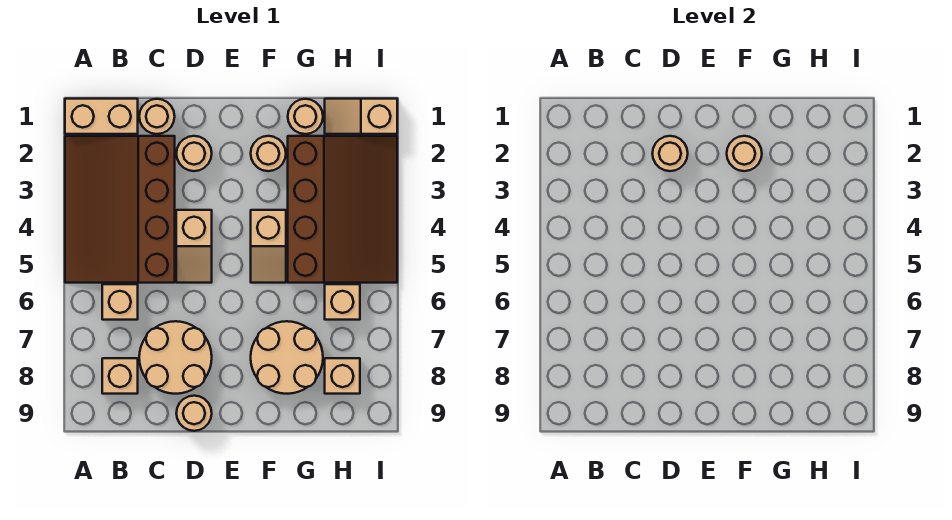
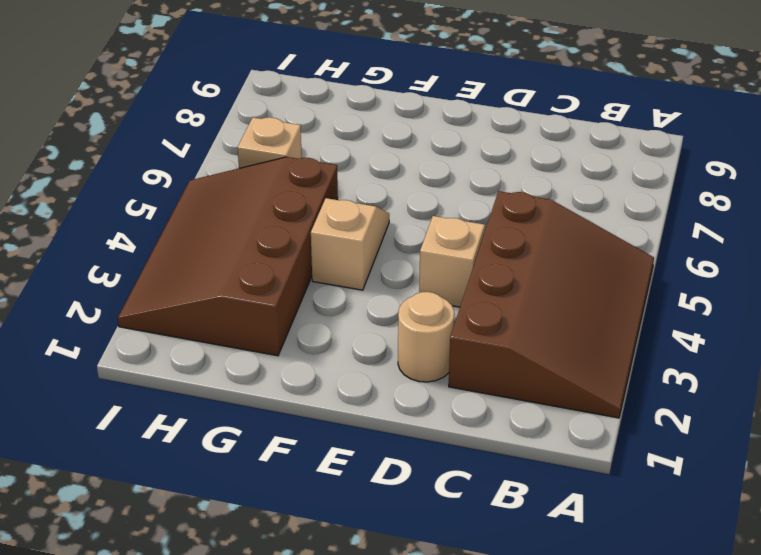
none -> tan 1x2 brick [65,99,138,134]
none -> tan 1x1 brick [102,284,138,320]
none -> tan 1x1 brick [102,358,138,394]

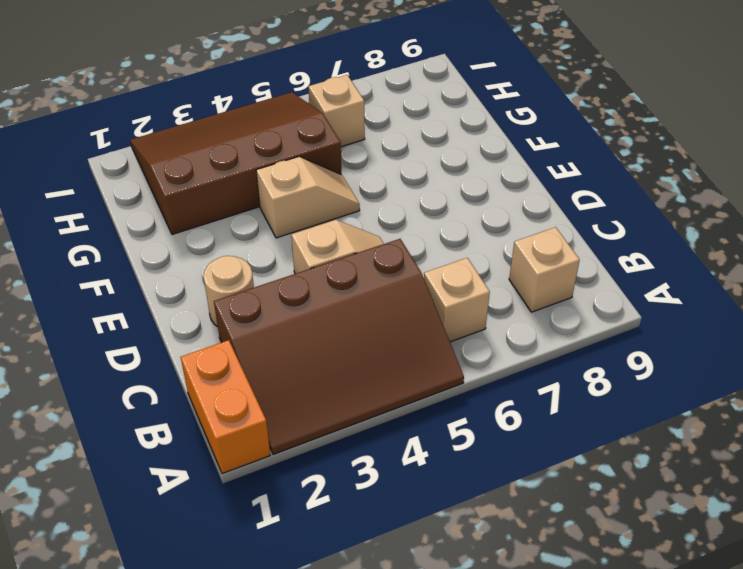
orange 1x2 brick [181,340,270,474] -> tan 1x2 brick [65,99,138,134]
none -> tan 1x1 round brick [139,99,175,134]
none -> tan 2x2 round brick [139,321,212,394]
none -> tan 1x1 round brick [176,396,212,431]

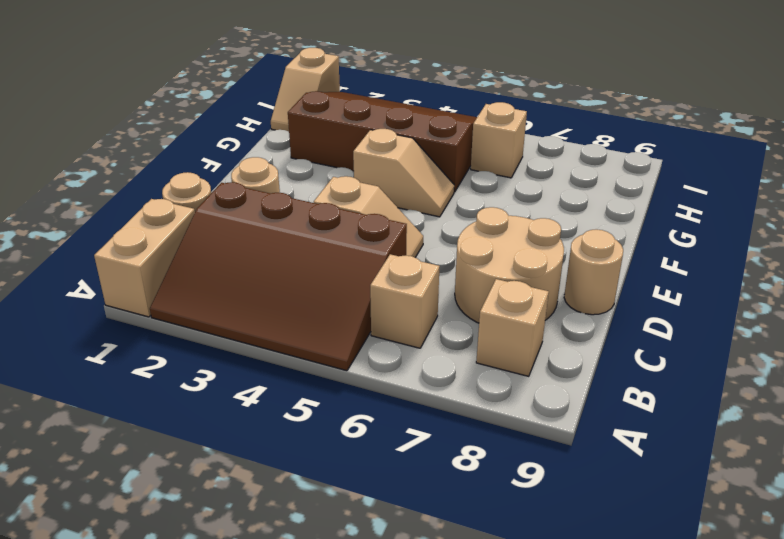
none -> tan 1x1 round brick [251,136,286,171]
none -> tan 2x2 round brick [251,321,323,394]
none -> tan 1x1 round brick [288,99,323,134]

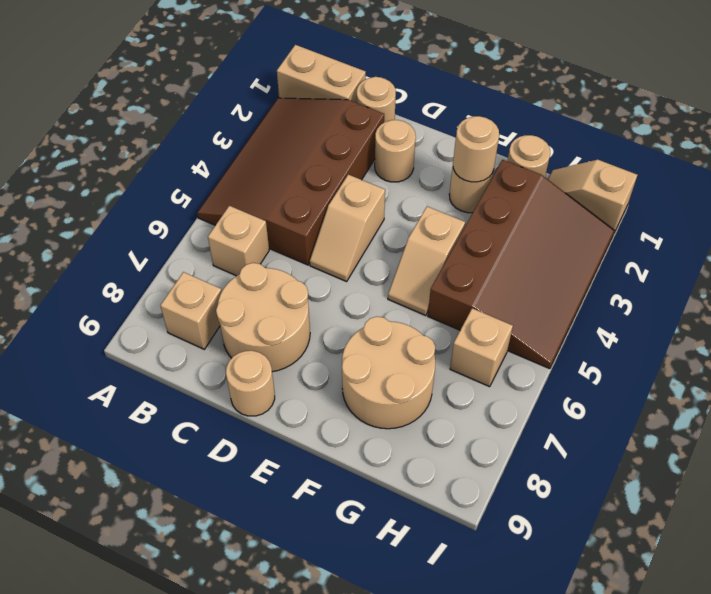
none -> tan 1x1 brick [325,358,360,394]
none -> tan 1x1 round brick [652,136,688,171]

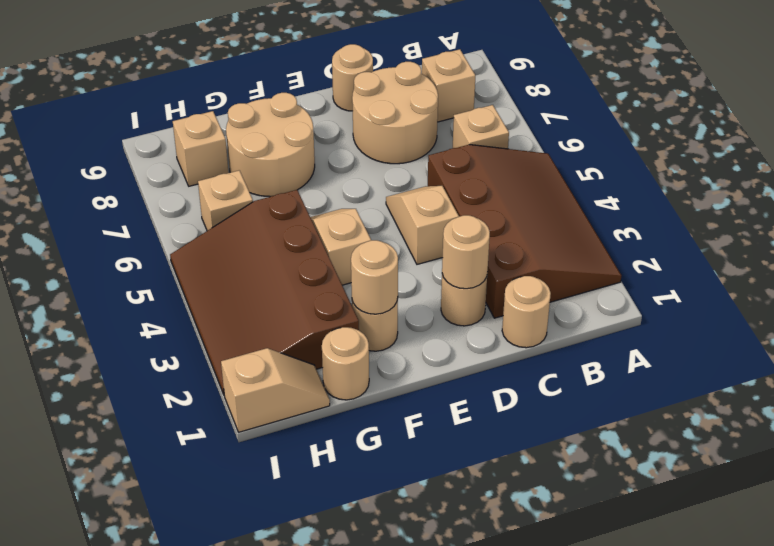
none -> tan 1x2 brick [65,99,138,134]

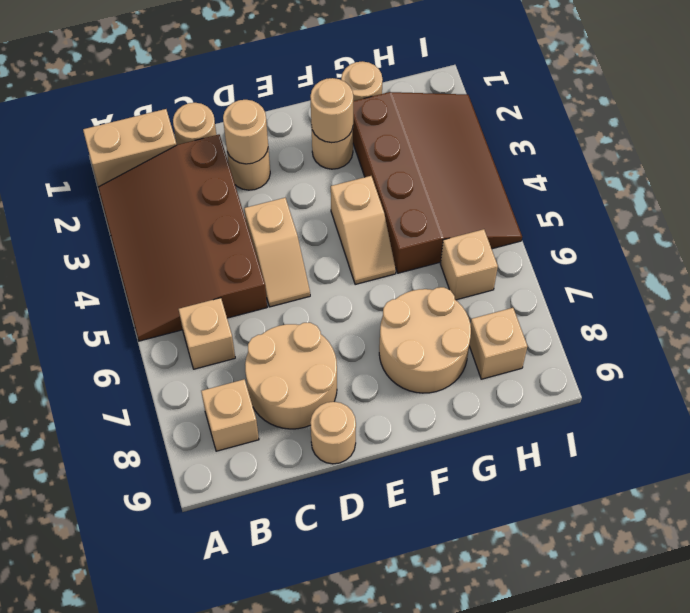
none -> tan 1x2 slope [325,99,397,134]

